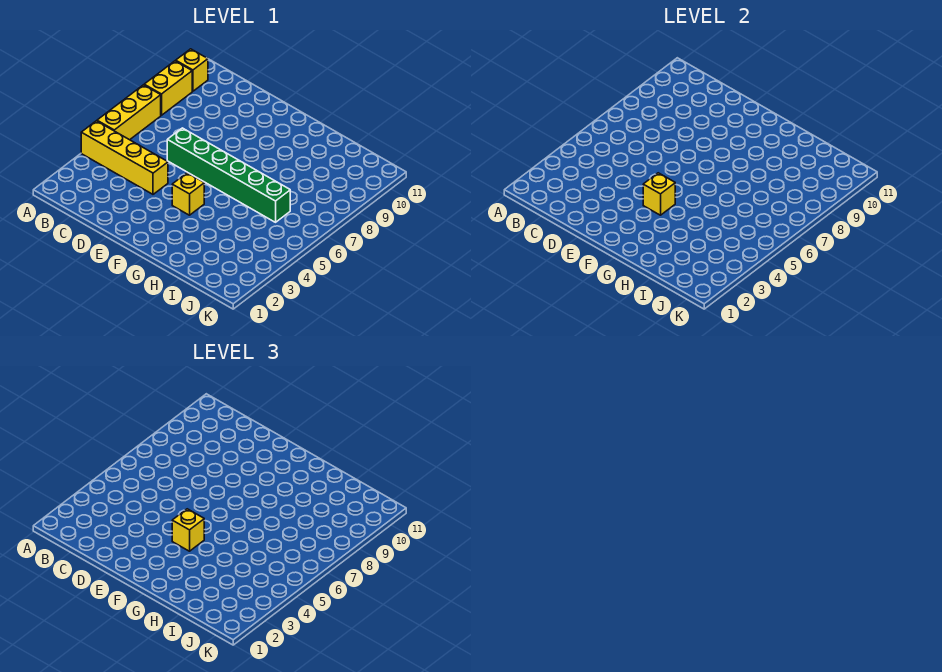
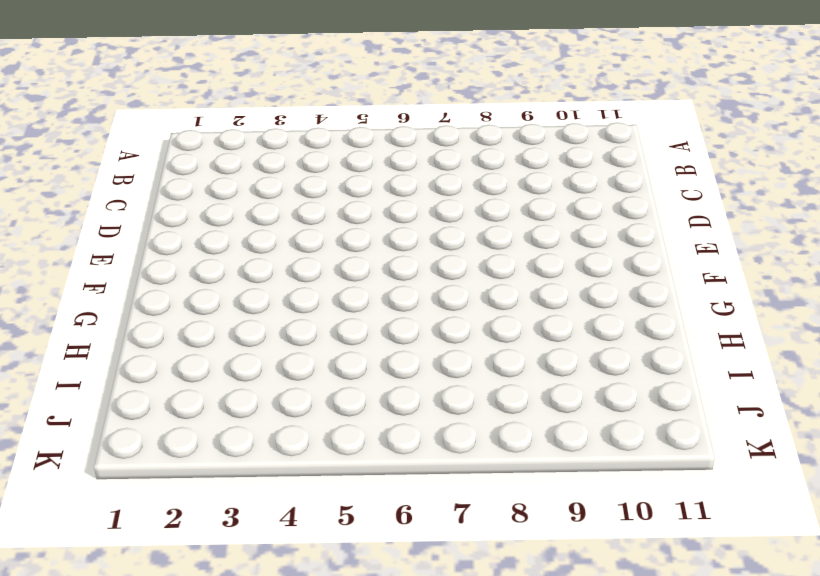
none -> yellow 1x4 brick [81,121,168,194]
none -> yellow 1x3 brick [97,85,161,140]

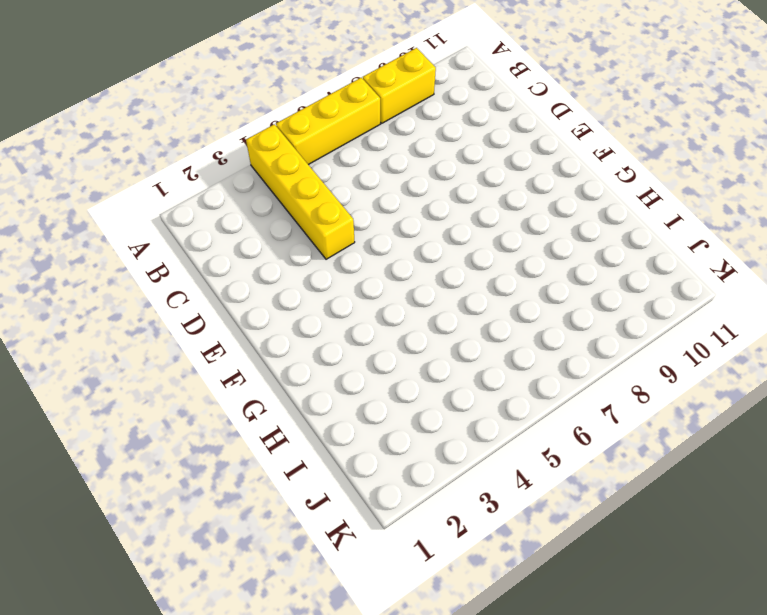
none -> yellow 1x1 brick [176,49,208,91]
none -> green 1x6 brick [167,128,290,222]

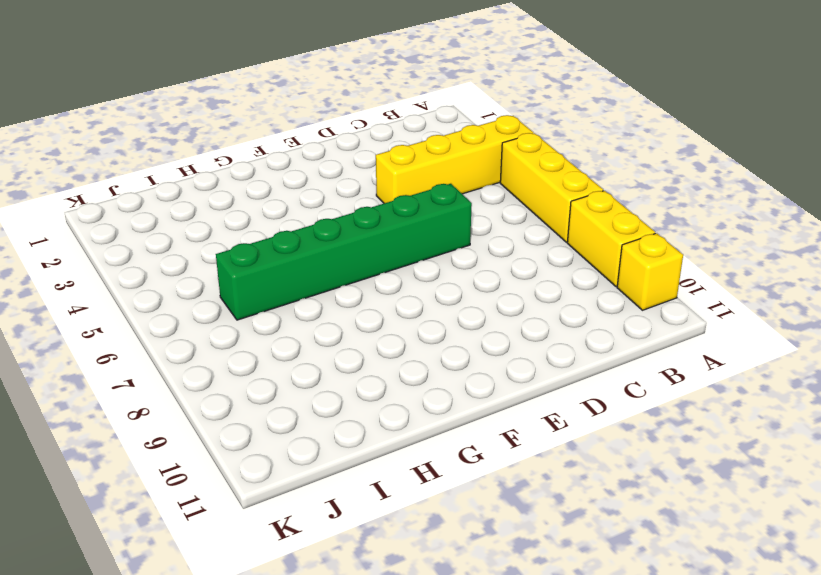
none -> yellow 1x1 brick [172,173,204,215]
none -> yellow 1x1 brick [643,173,675,215]

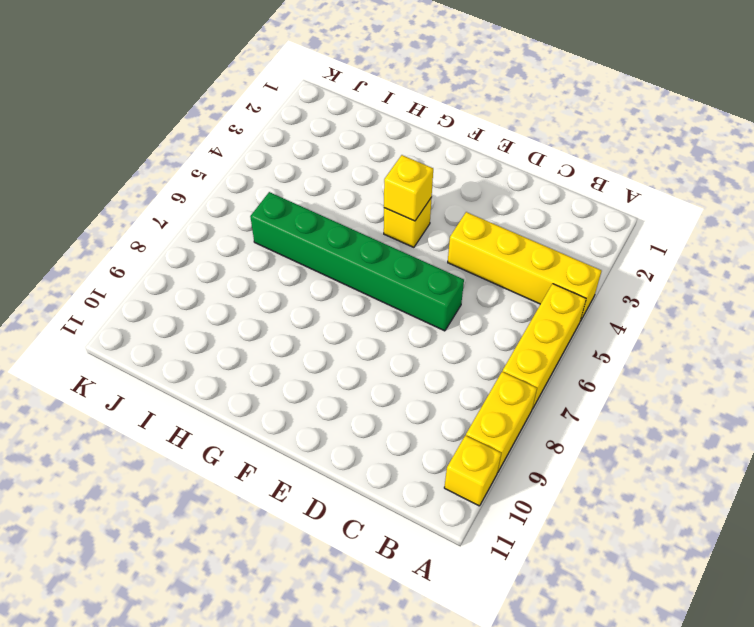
none -> yellow 1x1 brick [172,509,204,551]

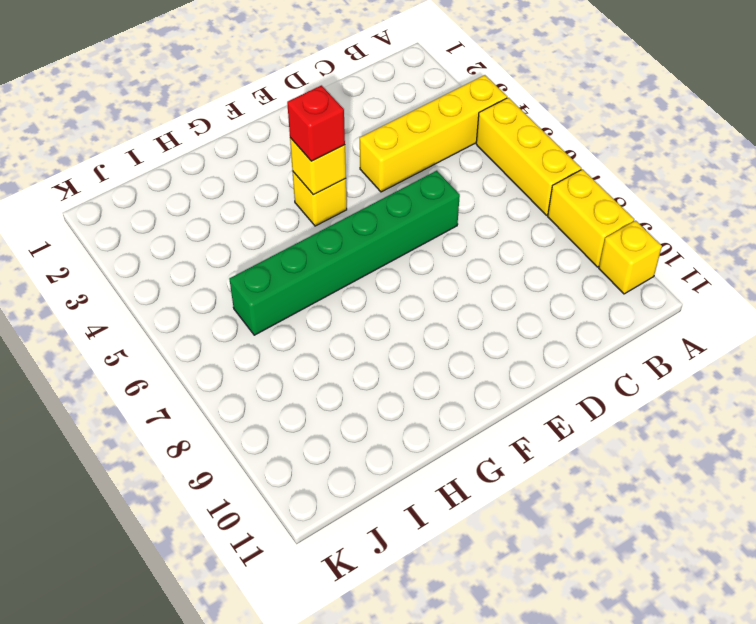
red 1x1 brick [287,85,345,161] -> yellow 1x1 brick [172,509,204,551]

